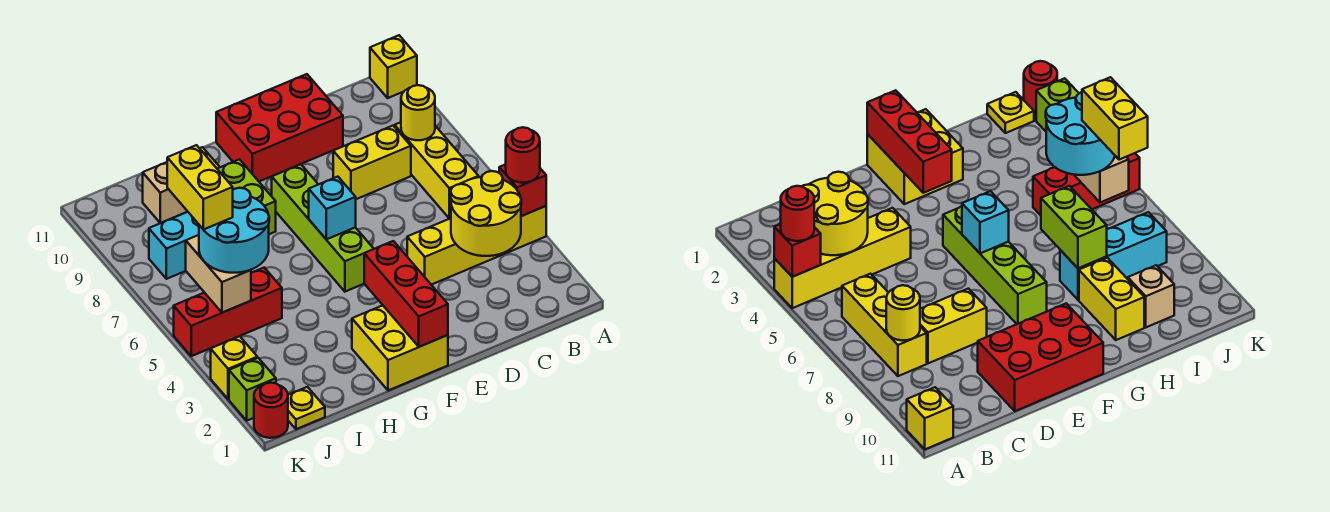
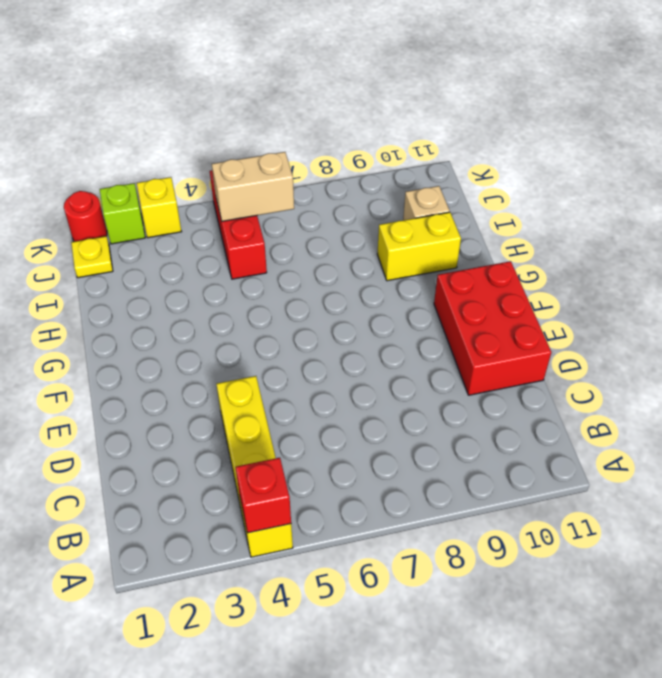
none -> yellow 1x1 brick [370,35,417,98]
none -> yellow 1x3 brick [394,122,479,219]
none -> yellow 1x2 brick [333,126,411,199]

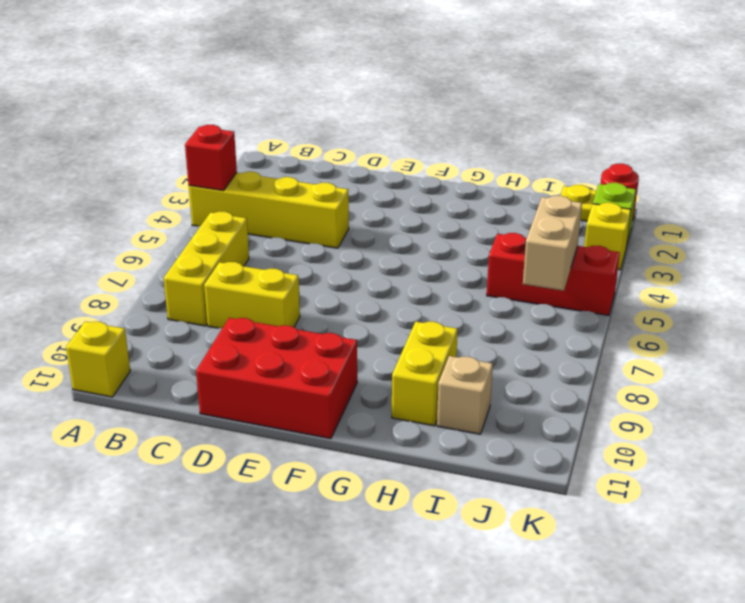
none -> yellow 2x2 brick [352,305,448,391]
none -> lime 1x4 brick [272,164,374,292]
none -> cyan 1x3 brick [149,212,199,279]

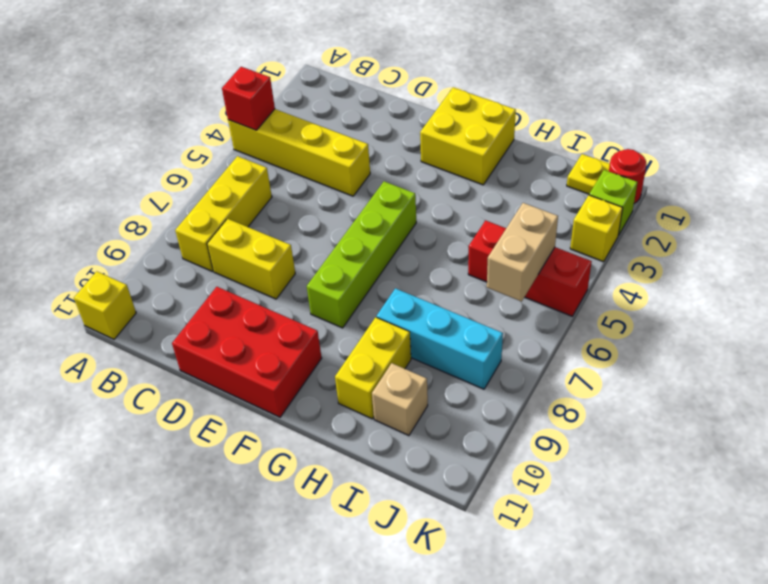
none -> yellow 2x2 round brick [451,171,521,256]
none -> yellow 1x1 round brick [401,85,435,140]
none -> red 1x3 brick [364,241,448,347]

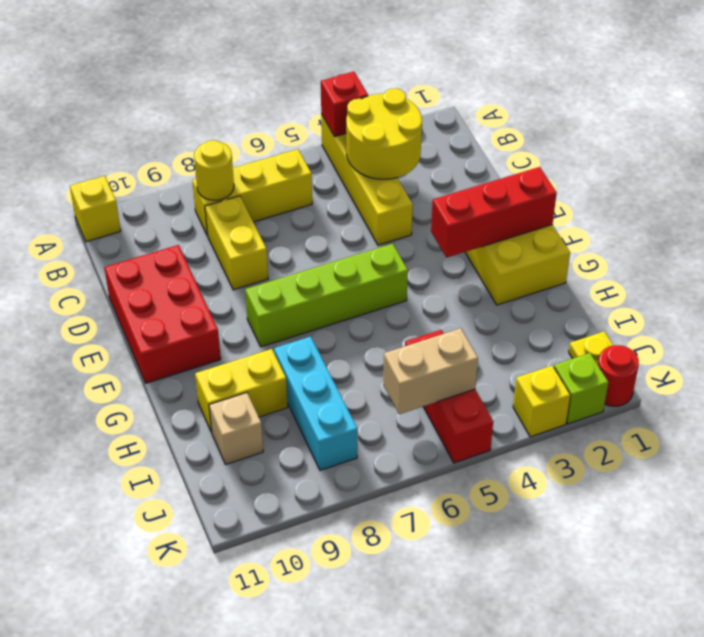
none -> cyan 1x1 brick [309,177,356,239]
none -> lime 1x2 brick [218,159,276,234]
none -> red 1x1 round brick [506,127,540,183]

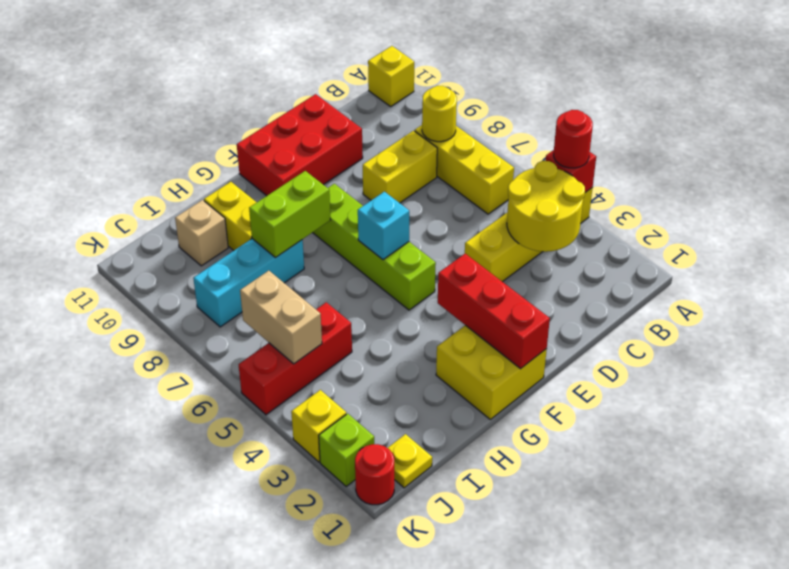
lime 1x2 brick [249,171,331,258] -> lime 1x2 brick turned to [218,159,276,234]
none -> cyan 2x2 round brick [199,188,269,273]
none -> yellow 1x2 brick [167,145,233,230]

